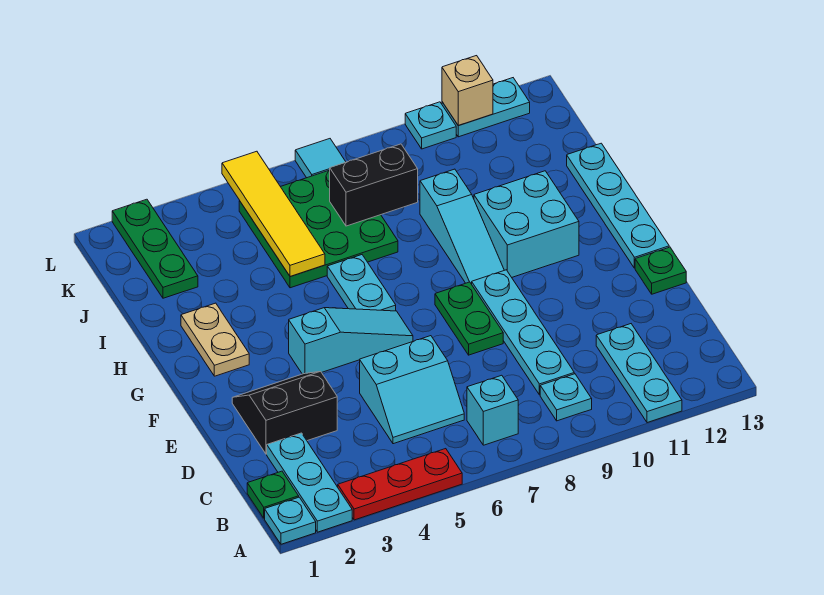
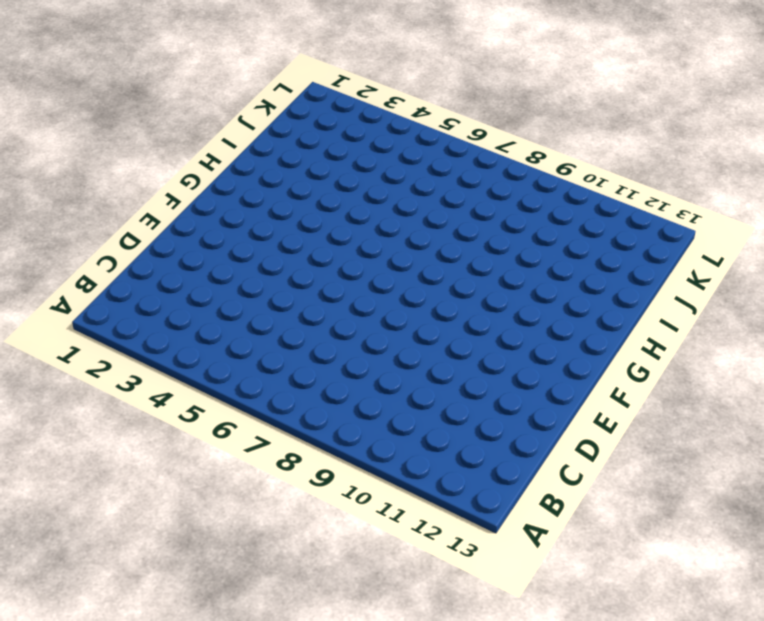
none -> cyan 1x1 plate [265,497,316,544]
none -> cyan 1x3 plate [267,433,352,532]
none -> red 1x3 plate [338,449,462,520]

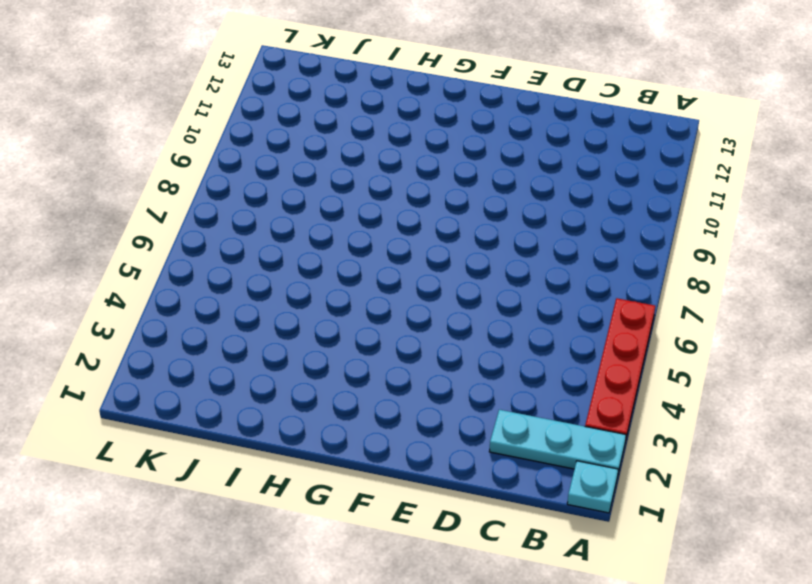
red 1x4 plate [585,298,655,438] -> red 1x3 plate [338,449,462,520]
none -> cyan 1x3 plate [596,324,682,423]
none -> green 1x1 plate [247,471,299,518]
none -> cyan 1x1 brick [467,375,518,445]

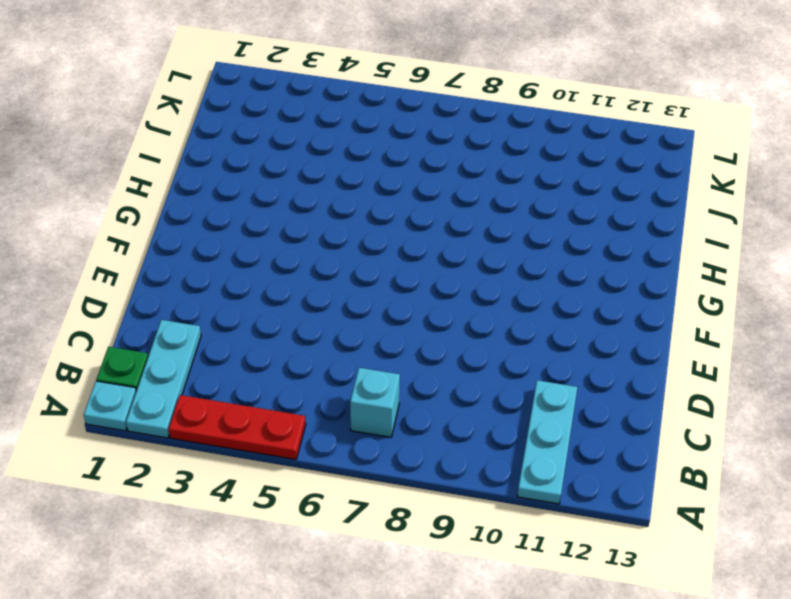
none -> cyan 1x1 plate [540,374,592,421]
none -> cyan 2x2 slope [360,336,464,444]
none -> cyan 1x4 plate [472,270,574,395]

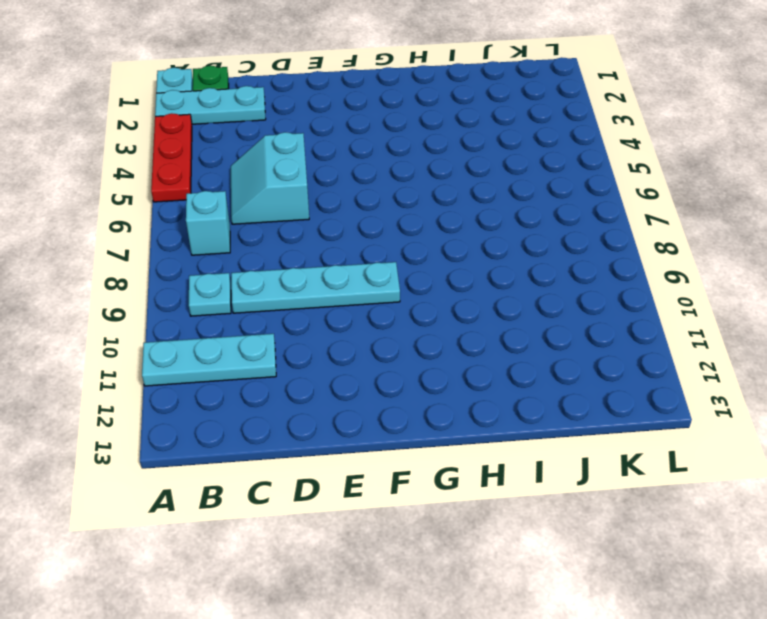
none -> black 2x2 slope [232,371,337,454]
none -> green 1x2 plate [435,282,503,355]
none -> green 1x1 plate [635,247,686,294]

